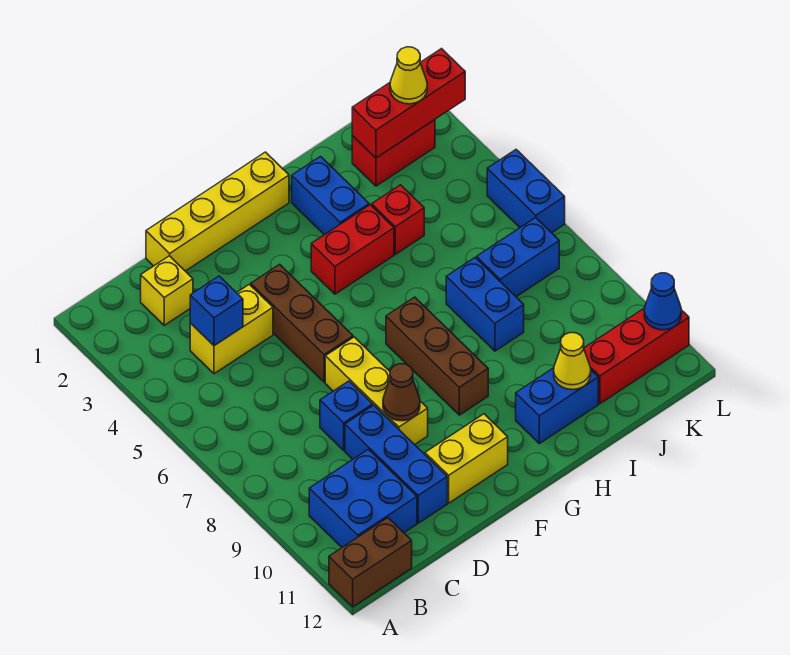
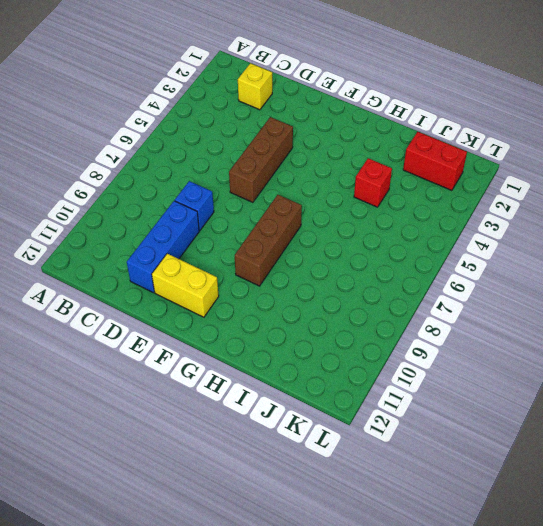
none -> brown 1x2 brick [329,518,412,607]
none -> blue 2x2 brick [309,449,417,547]
none -> yellow 1x2 brick [190,284,273,374]

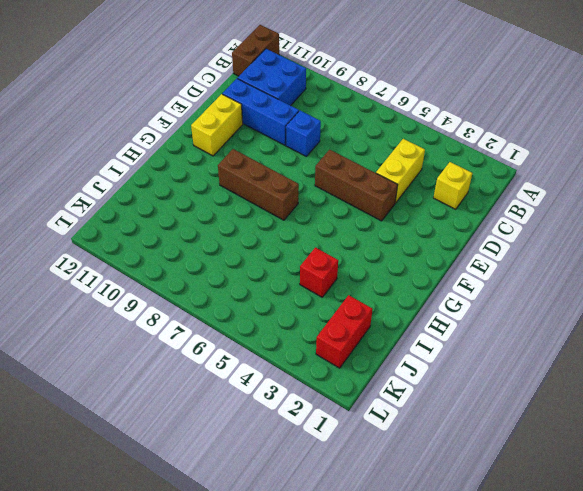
none -> yellow 1x4 brick [146,152,289,271]
none -> yellow 1x3 brick [325,337,428,445]
none -> red 1x2 brick [311,205,394,294]

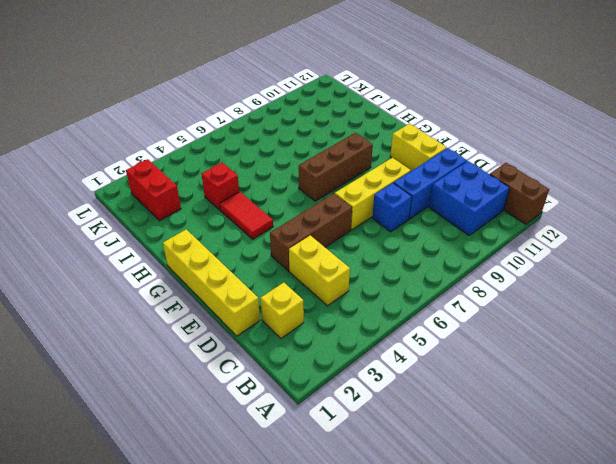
red 1x2 tile [220,192,273,239] -> red 1x2 brick [311,205,394,294]
none -> blue 1x2 brick [292,157,369,235]
none -> blue 1x2 brick [516,368,598,443]
none -> blue 1x2 brick [446,258,524,351]

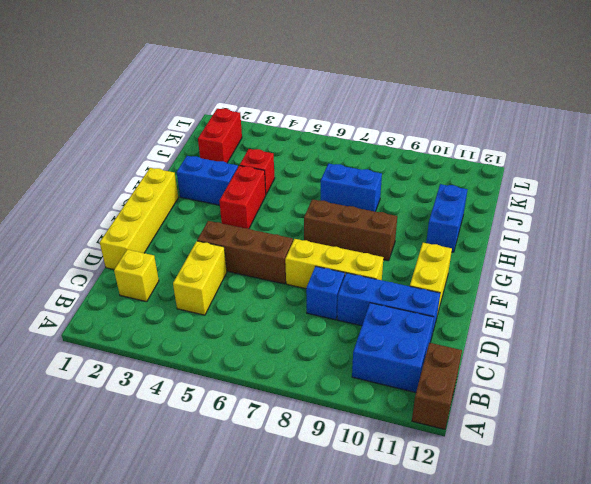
none -> blue 1x2 brick [477,218,559,297]
none -> red 1x3 brick [584,308,689,404]
none -> blue 1x2 brick [487,150,565,233]

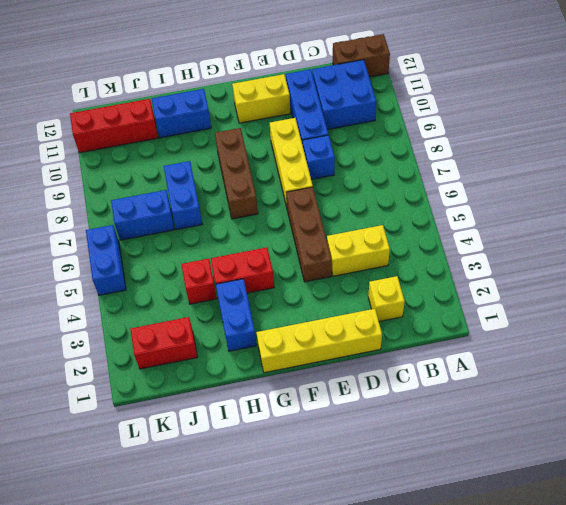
none -> blue 1x1 brick [190,276,243,346]
none -> brown 1x1 cone [383,364,420,421]
none -> yellow 1x1 cone [554,333,591,390]

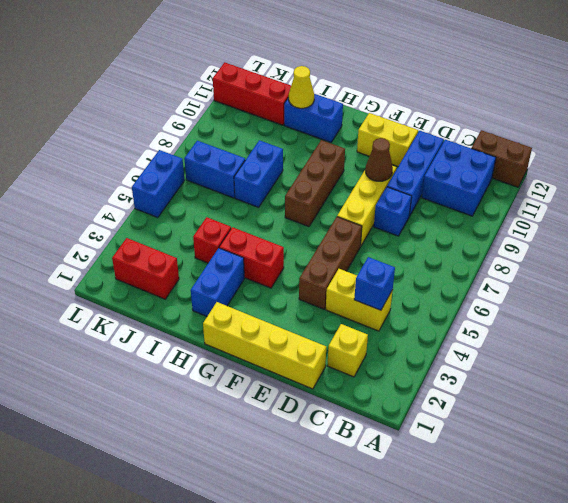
none -> red 1x3 brick [352,49,465,158]
none -> blue 1x1 cone [644,273,682,330]
none -> yellow 1x1 cone [390,47,427,104]

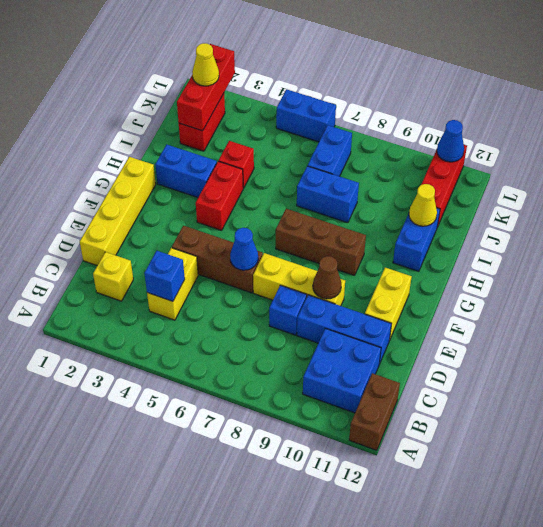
blue 1x1 cone [230,228,258,270] -> none

